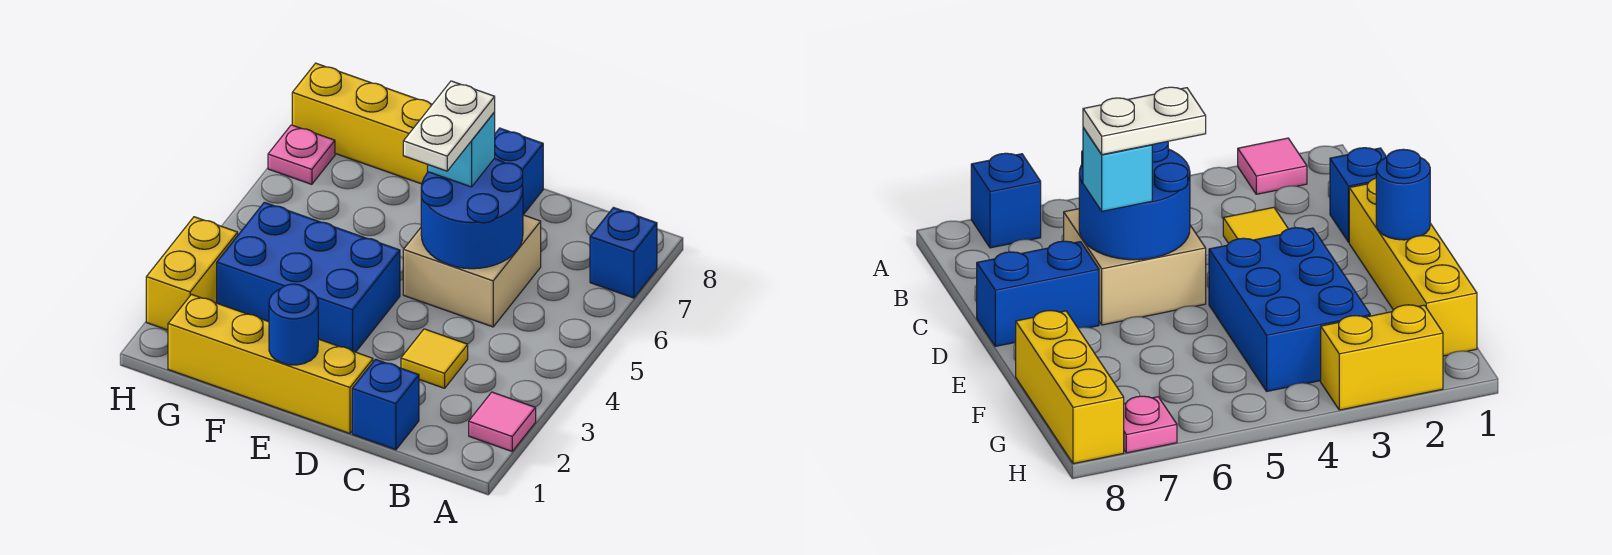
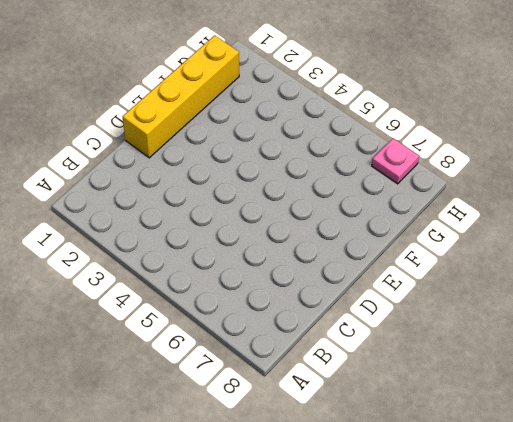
none -> pink 1x1 tile [469,392,536,451]
none -> blue 1x1 brick [590,208,657,298]
none -> blue 1x1 brick [352,359,419,450]

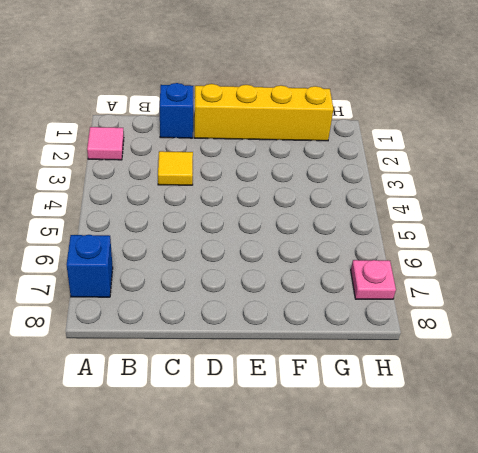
none -> tan 2x2 brick [403,215,541,327]
none -> blue 1x2 brick [495,128,543,215]
none -> blue 2x3 brick [217,202,400,352]

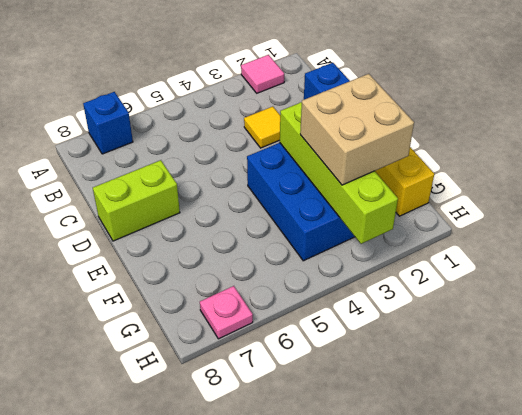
lime 1x2 brick [93,160,180,241] -> blue 1x2 brick [495,128,543,215]
lime 1x4 brick [280,102,398,244] -> none
tan 2x2 brick [300,74,414,185] -> tan 2x2 brick moved to [403,215,541,327]
none -> yellow 1x3 brick [292,63,432,184]
none -> yellow 1x2 brick [146,217,238,330]
none -> blue 2x2 round brick [421,158,523,269]

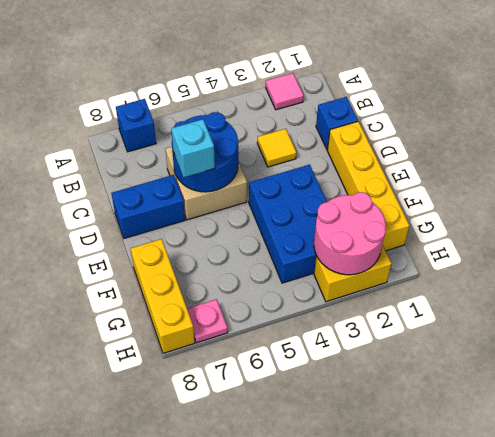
pink 2x2 round brick [314,192,386,275] -> none
none -> blue 1x1 round brick [269,284,318,365]
none -> white 1x2 plate [403,81,495,171]

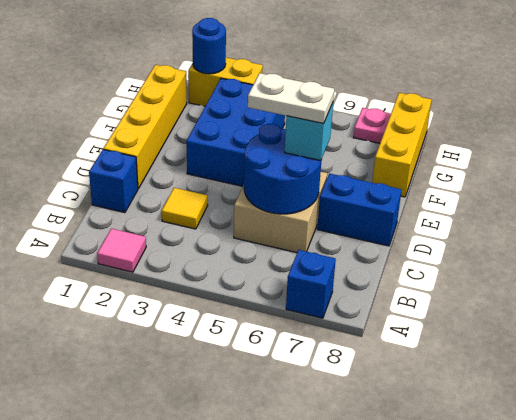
blue 1x1 round brick [192,18,226,74] -> blue 1x1 round brick moved to [269,284,318,365]

